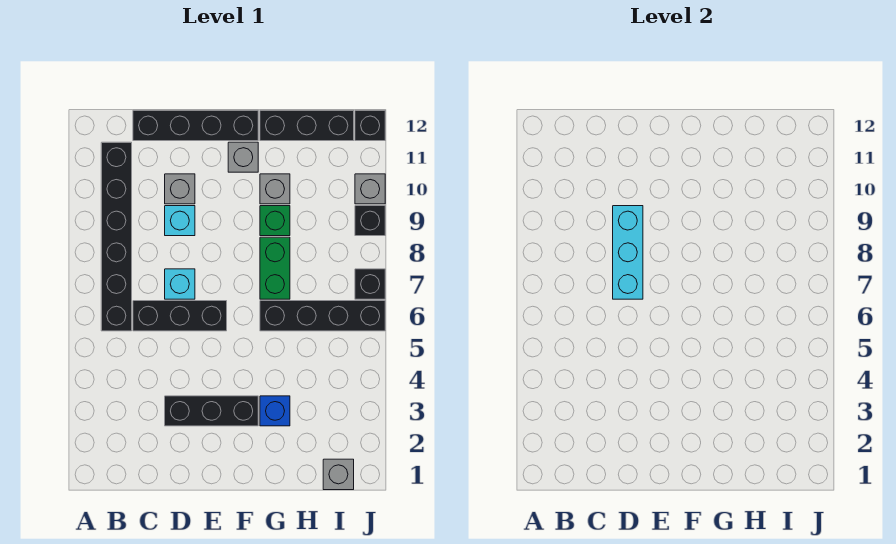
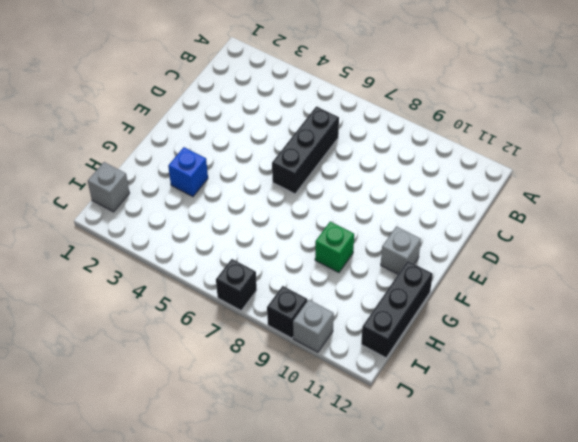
none -> black 1x6 brick [101,142,132,331]
none -> black 1x4 brick [133,110,258,141]
none -> black 1x3 brick [165,396,258,426]

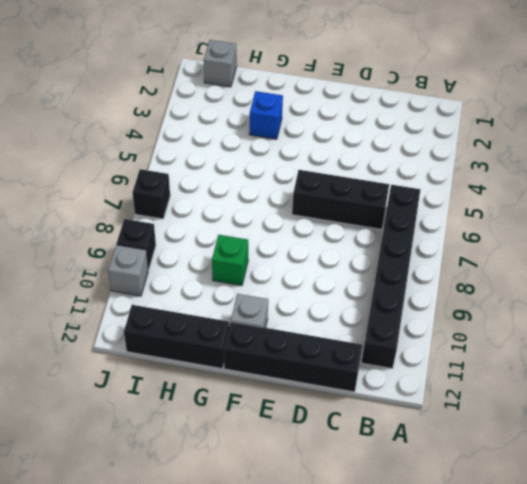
none -> black 1x3 brick [165,396,258,426]
none -> cyan 1x1 brick [165,269,195,299]
none -> cyan 1x1 brick [165,206,195,236]

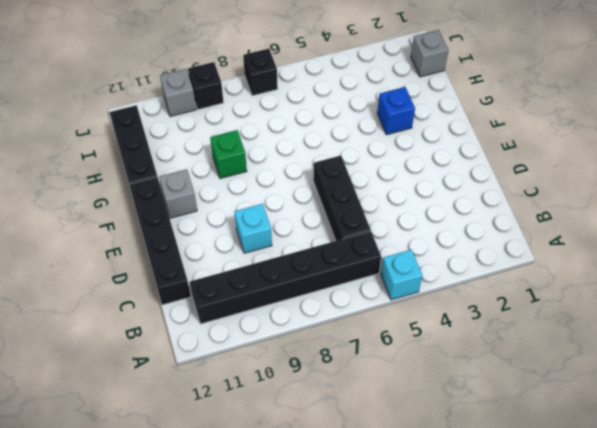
cyan 1x1 brick [381,250,422,300] -> cyan 1x1 brick moved to [165,269,195,299]
none -> black 1x3 brick [165,396,258,426]
none -> grey 1x1 brick [165,174,195,204]
none -> black 1x4 brick [260,301,385,331]

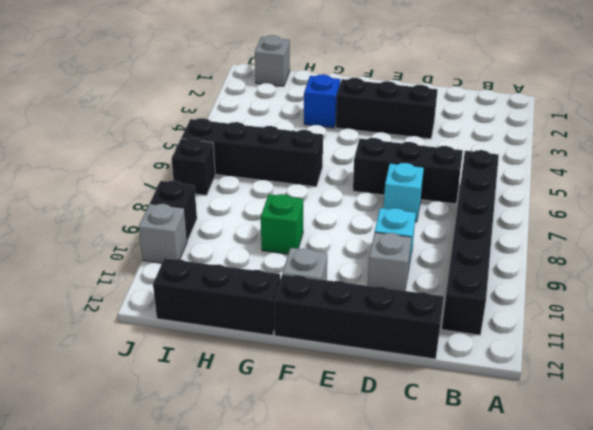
none -> green 1x2 brick [260,237,290,299]
none -> grey 1x1 brick [260,174,290,204]
none -> black 1x1 brick [355,110,385,141]

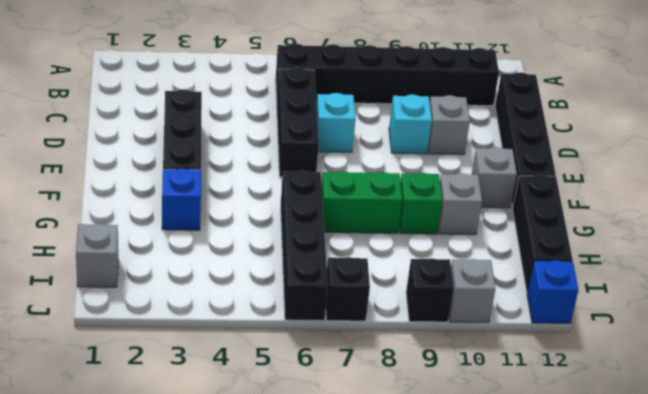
blue 1x1 brick [527,260,578,323] -> black 1x1 brick [355,110,385,141]
none -> cyan 1x3 brick [613,206,643,299]

